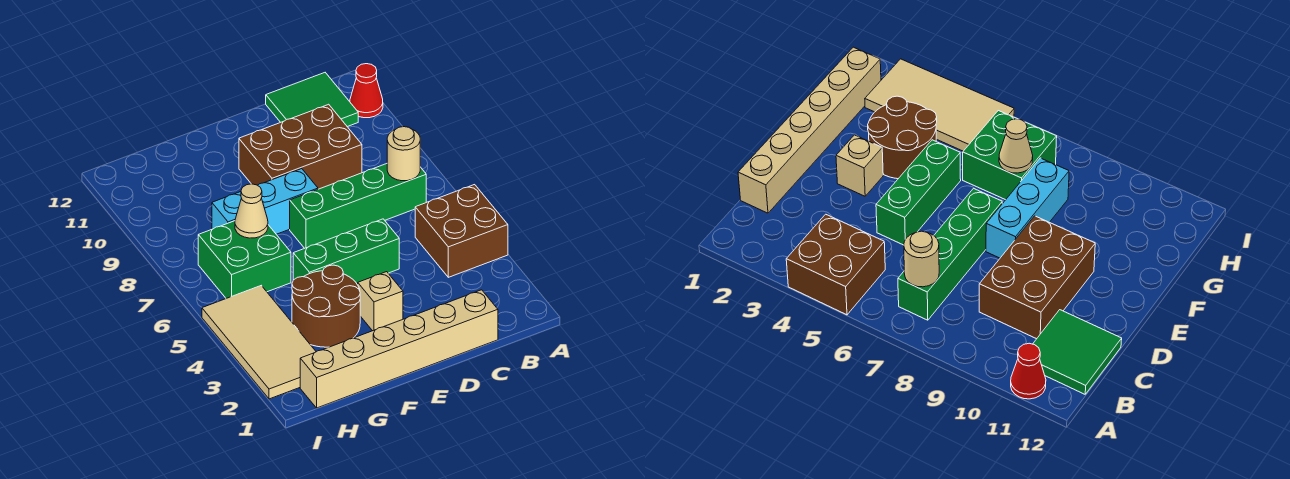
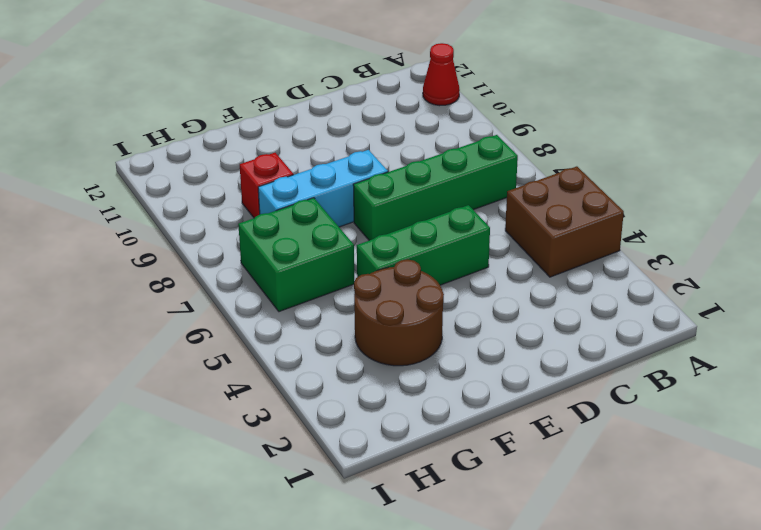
red 1x1 brick [240,153,293,218] -> none
none -> green 2x2 tile [266,73,358,127]
none -> tan 1x6 brick [300,290,498,408]
none -> brown 2x3 brick [239,104,362,189]

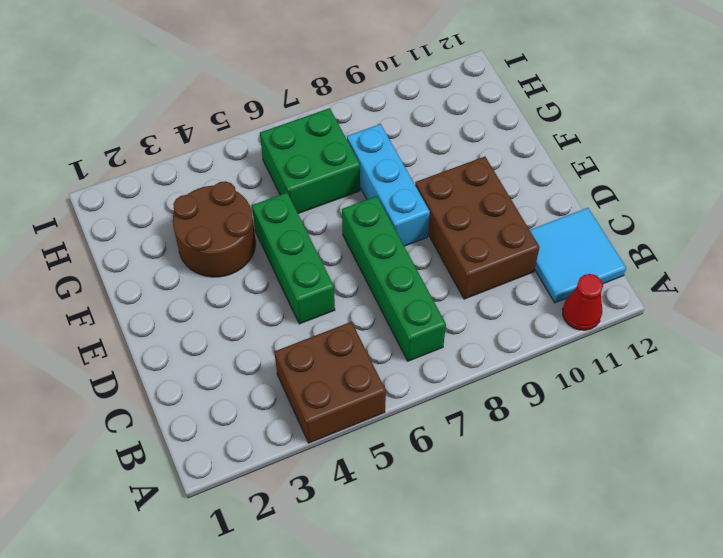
cyan 2x2 tile [530,208,626,303] -> green 2x2 tile [266,73,358,127]
none -> tan 1x6 brick [300,290,498,408]
none -> tan 1x1 brick [358,272,403,331]
none -> tan 2x4 tile [202,286,316,399]

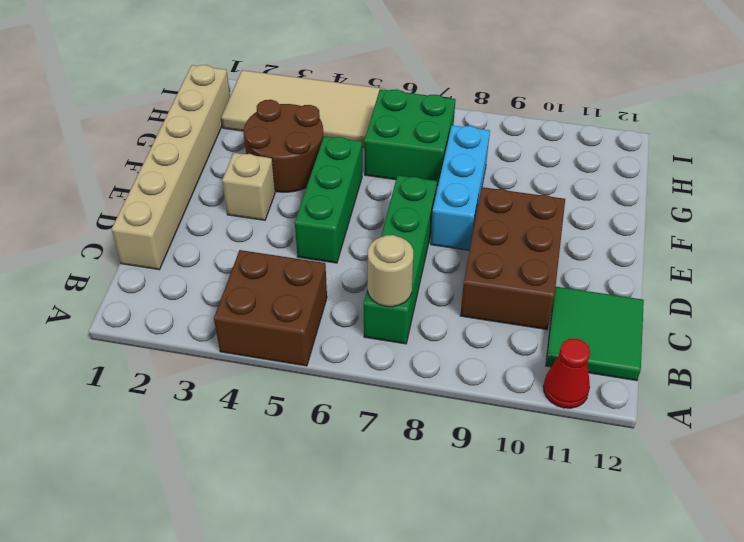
none -> tan 1x1 cone [235,184,268,238]

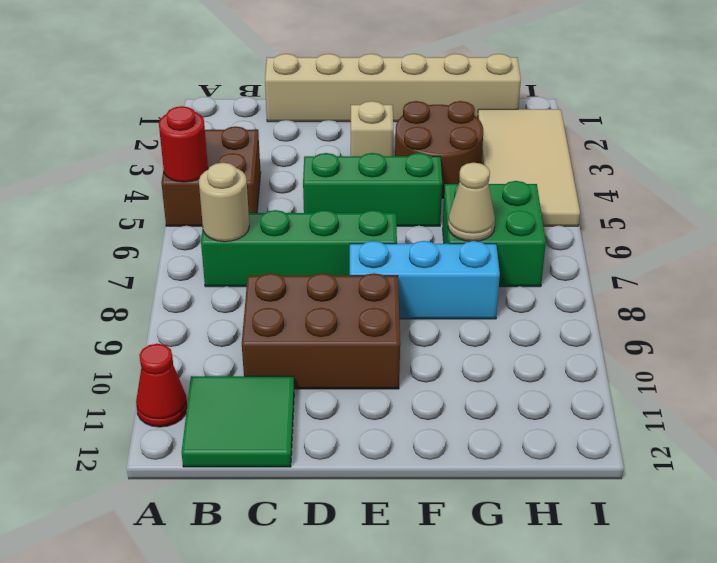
red 1x1 round brick [159,106,208,182] -> none

